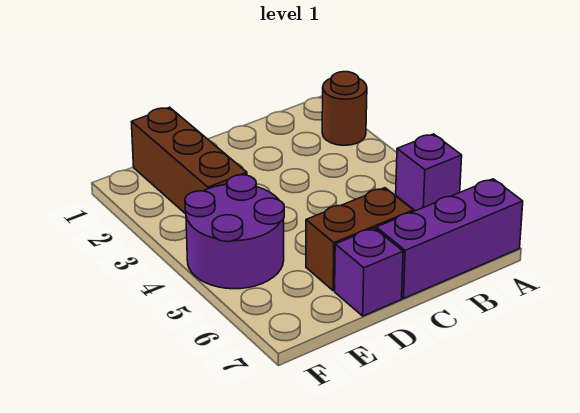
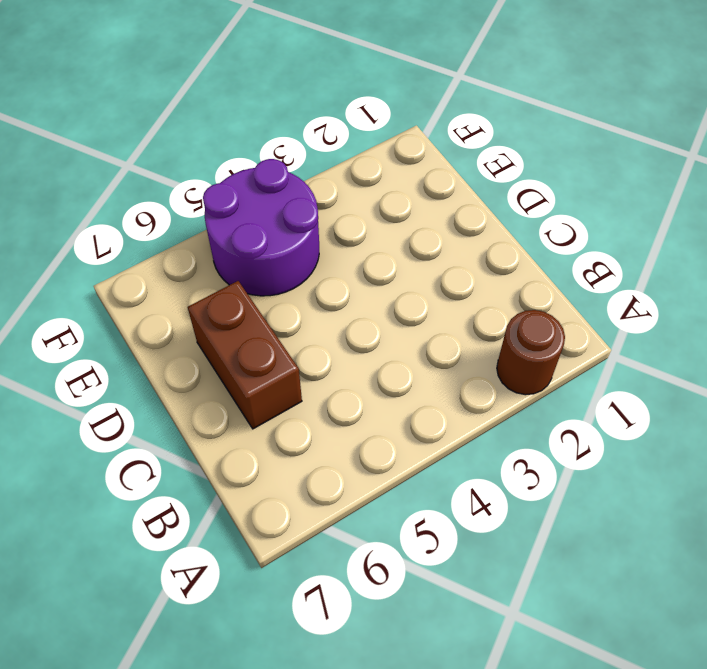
none -> purple 1x1 brick [396,134,462,211]
none -> purple 1x3 brick [376,179,523,298]

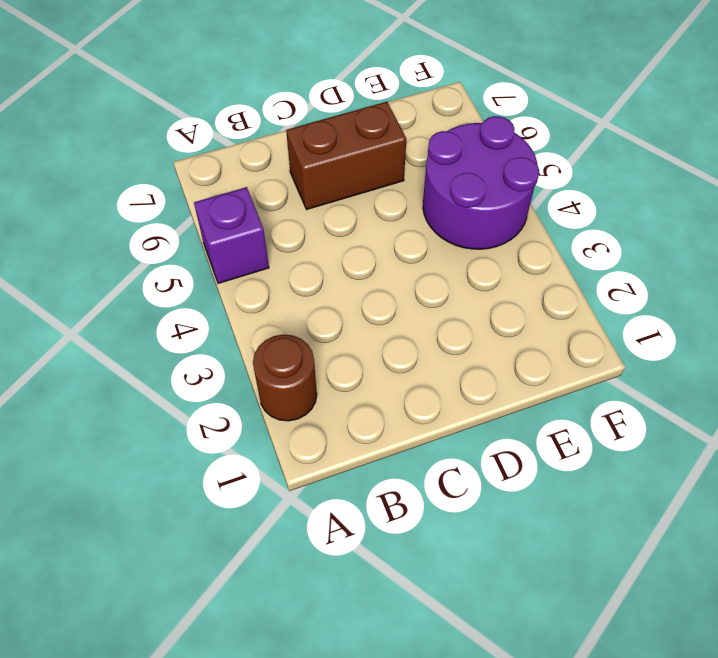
none -> purple 1x3 brick [376,179,523,298]
none -> purple 1x1 brick [335,228,403,316]

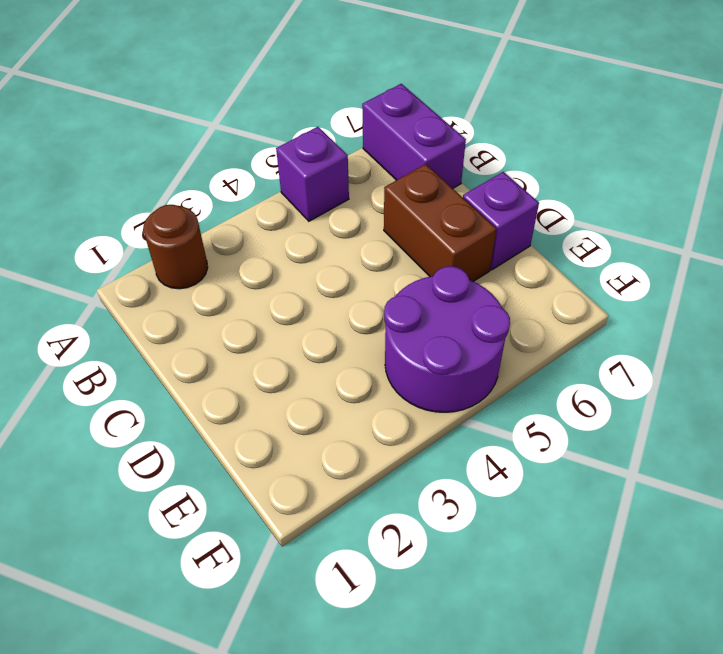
purple 1x2 brick [362,84,466,188] -> purple 1x3 brick [376,179,523,298]
none -> brown 1x3 brick [132,107,247,214]

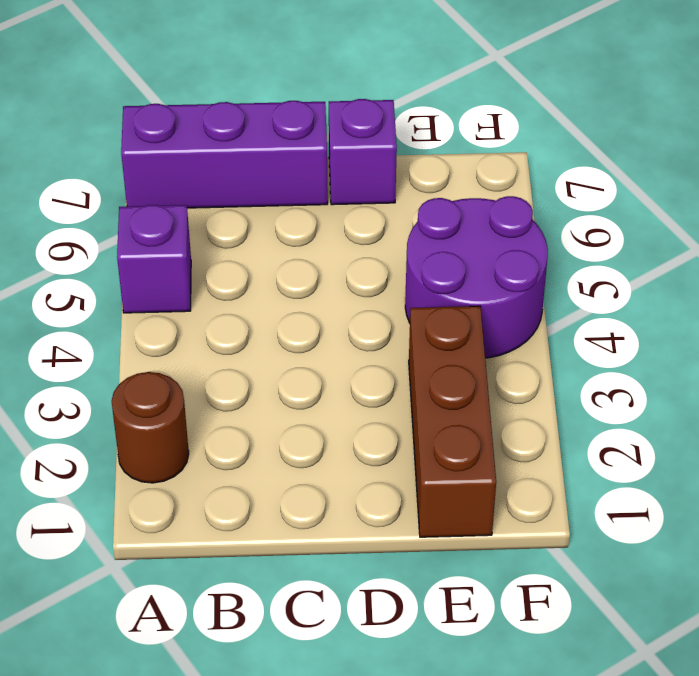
none -> brown 1x2 brick [306,188,413,291]

